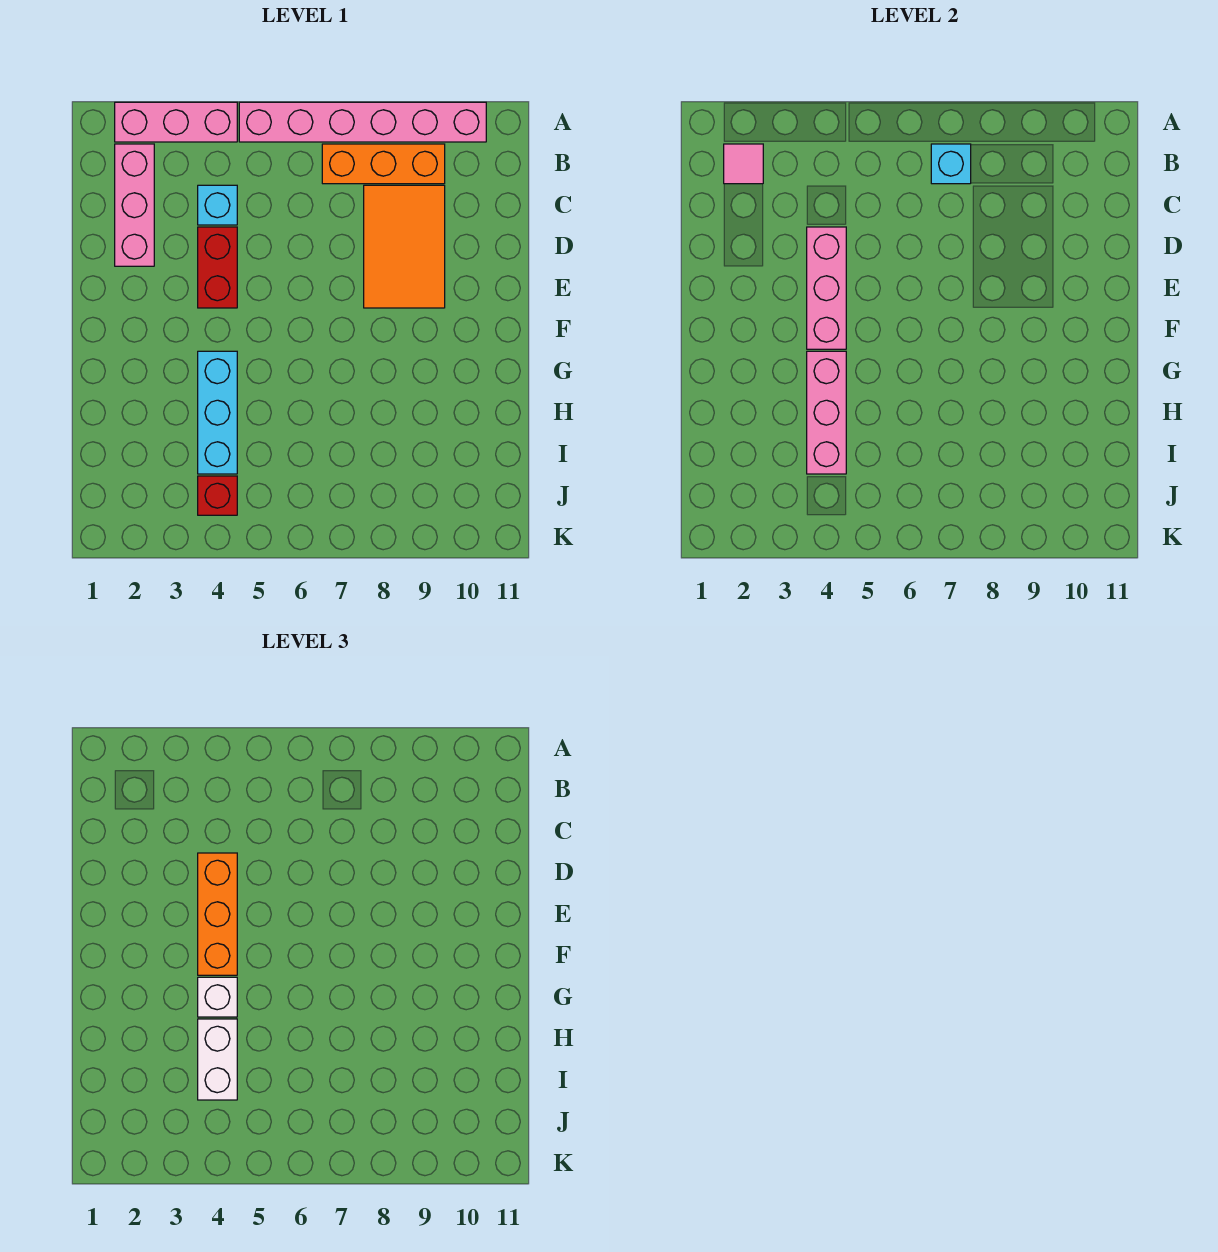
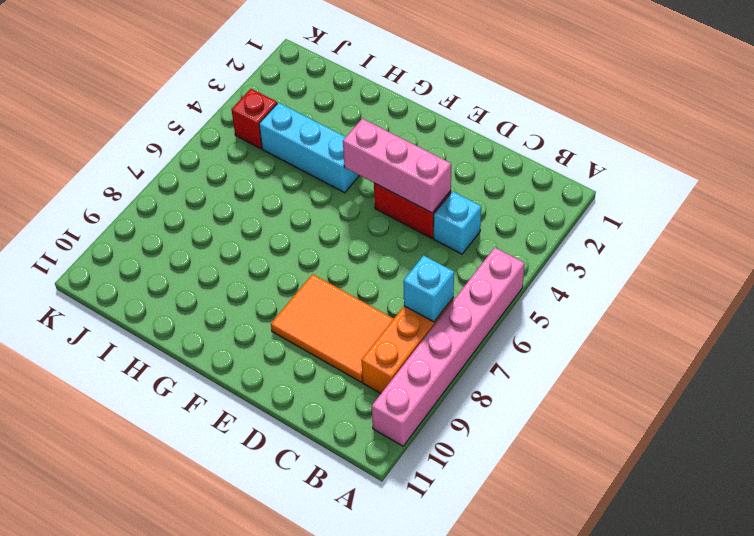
none -> pink 1x3 brick [115,102,237,142]
none -> pink 1x3 brick [115,144,154,266]
none -> pink 1x1 tile [724,144,763,184]

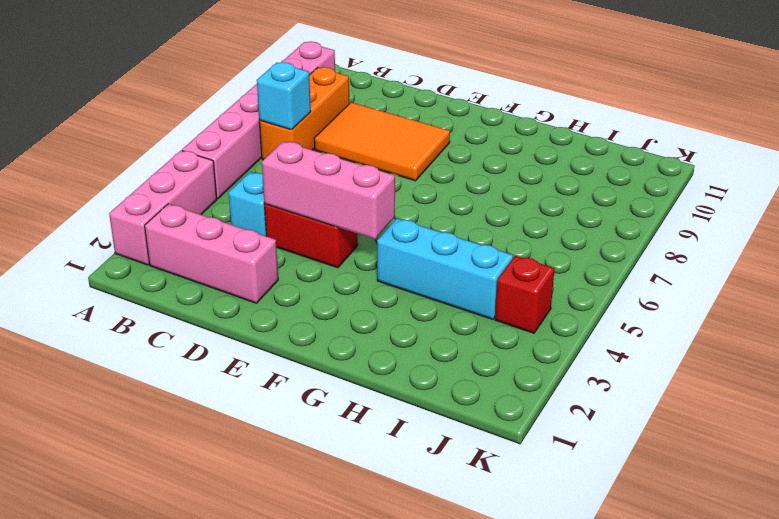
none -> pink 1x1 tile [724,144,763,184]
none -> pink 1x3 brick [807,351,846,474]
none -> orange 1x3 brick [198,853,237,975]

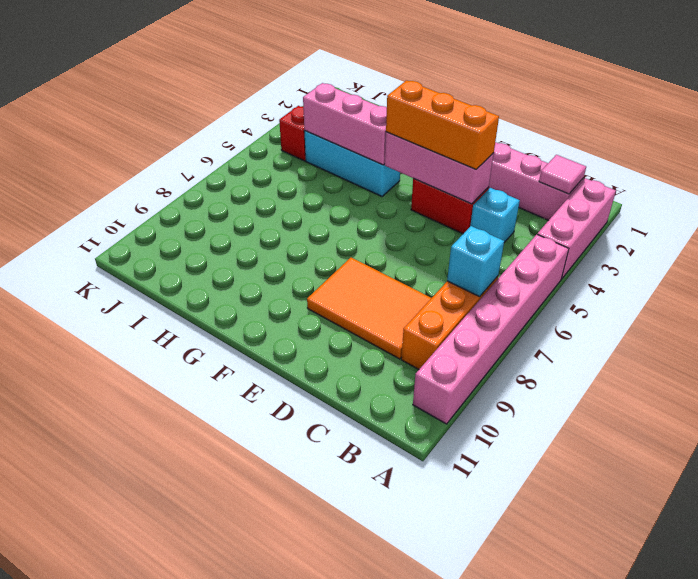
none -> white 1x1 brick [198,977,237,1017]
none -> white 1x2 brick [198,1019,237,1100]

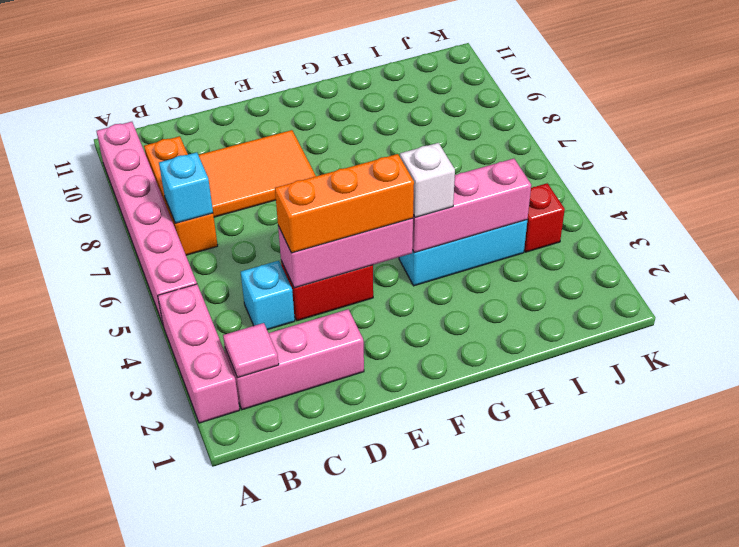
none -> white 1x2 brick [198,1019,237,1100]

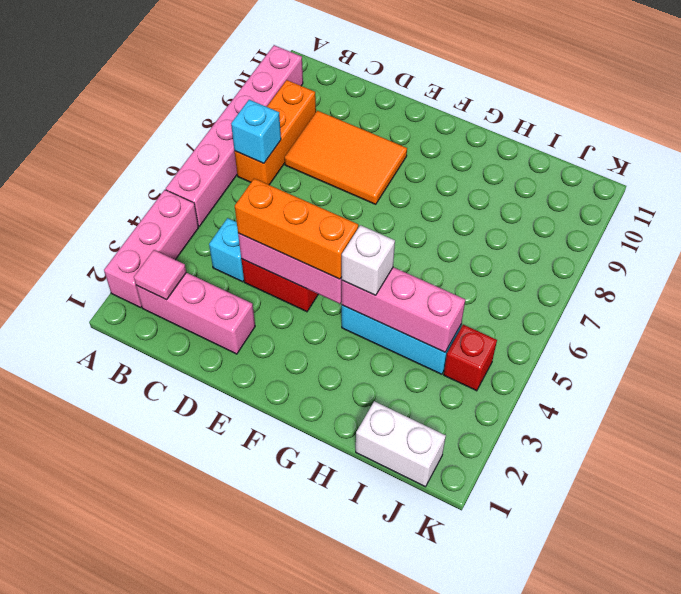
white 1x2 brick [356,401,446,487] -> white 1x2 brick moved to [198,1019,237,1100]

